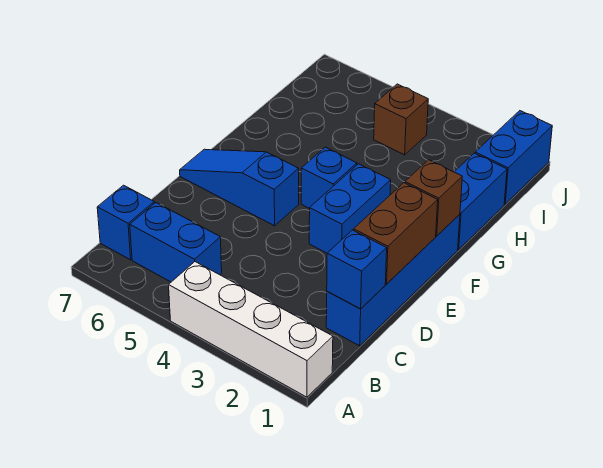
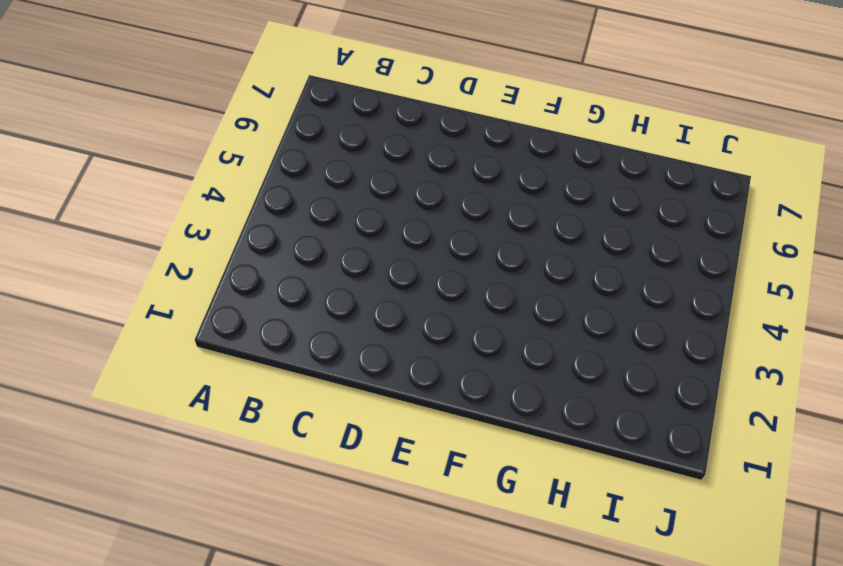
none -> white 1x4 brick [169,262,333,397]
none -> blue 1x2 brick [130,203,222,282]
none -> blue 1x1 brick [97,185,154,260]

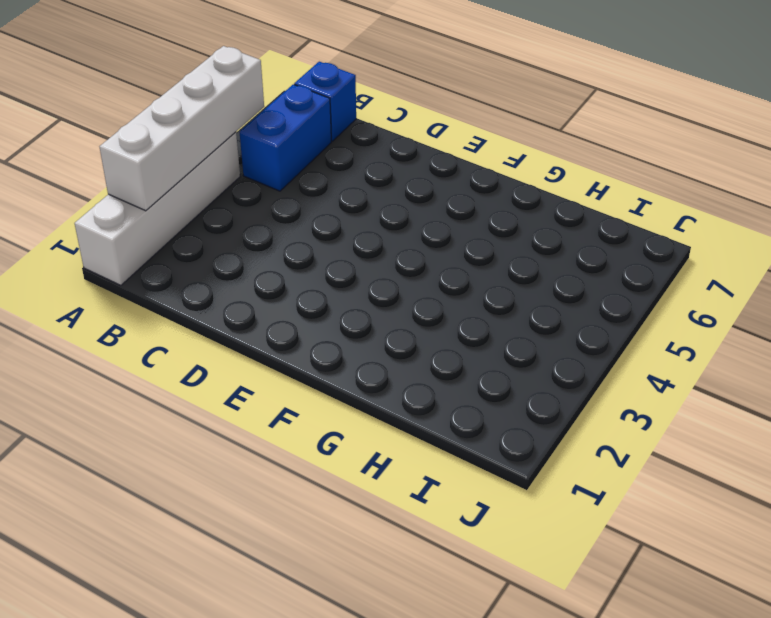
white 1x4 brick [100,46,264,211] -> none
none -> blue 1x4 brick [326,214,460,346]
none -> blue 1x2 brick [309,164,391,253]
none -> blue 1x3 slope [180,149,299,226]

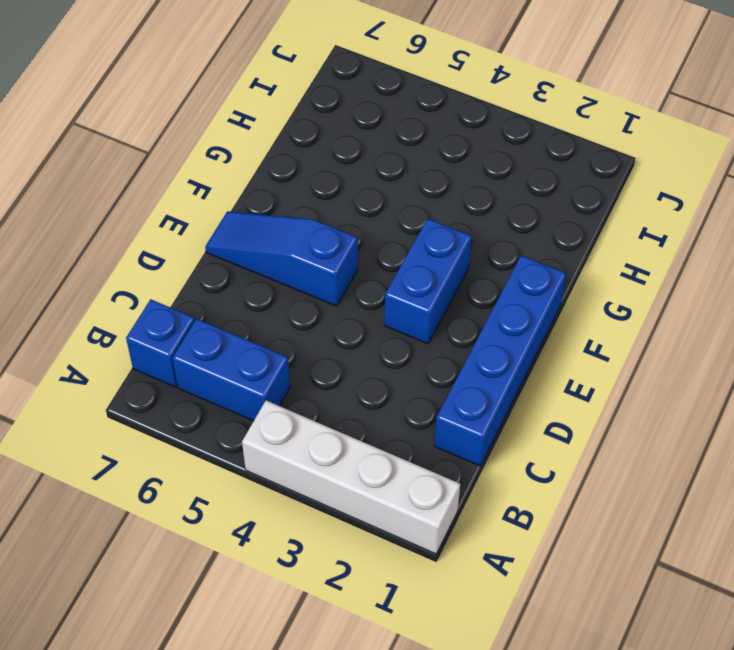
none -> blue 1x1 brick [301,147,357,209]
none -> blue 1x2 brick [455,153,507,249]
none -> blue 1x2 brick [475,111,552,204]

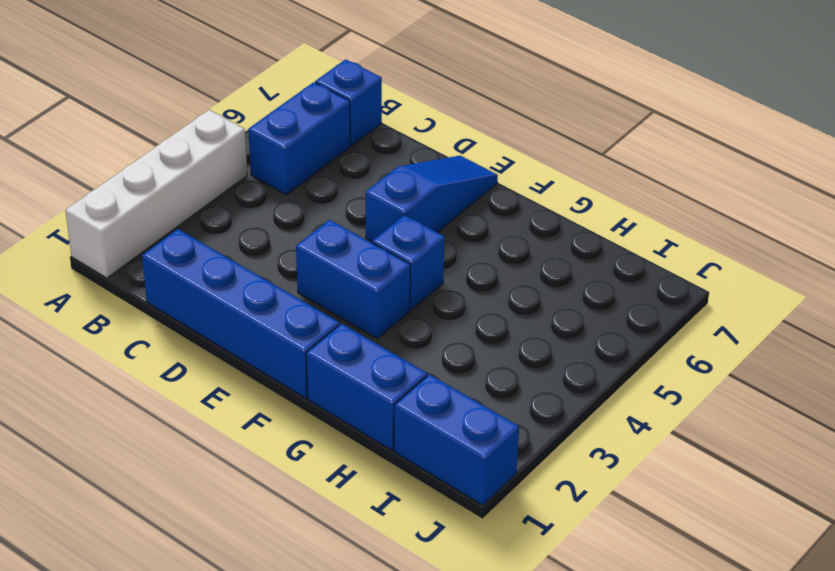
none -> brown 1x1 brick [374,84,428,155]
none -> blue 1x1 brick [327,230,387,309]
none -> brown 1x2 brick [354,183,438,284]

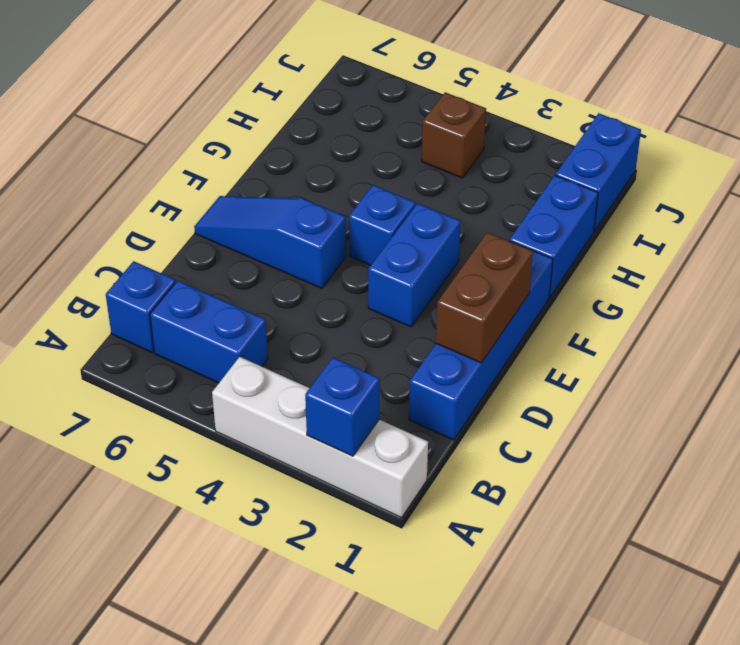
blue 1x1 brick [305,358,380,456] -> blue 1x1 brick moved to [327,230,387,309]
none -> brown 1x1 brick [405,160,462,236]

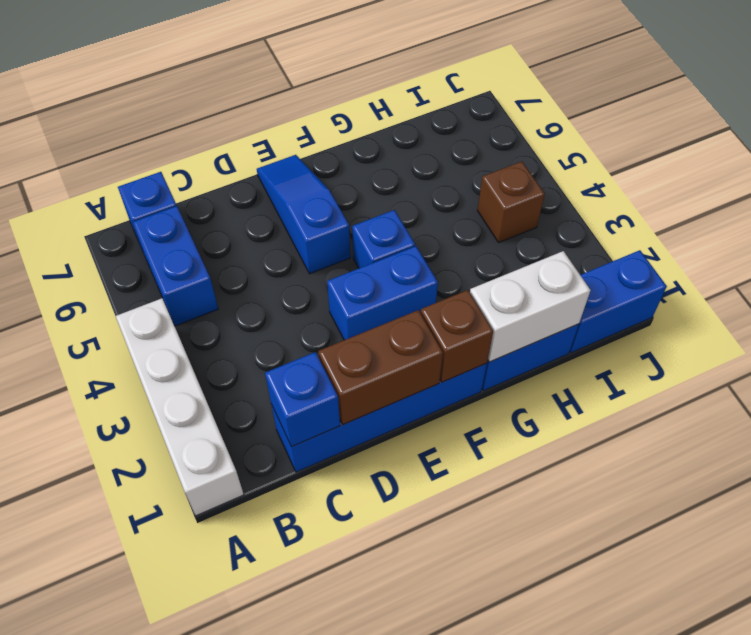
white 1x2 brick [470,251,590,362] -> none

